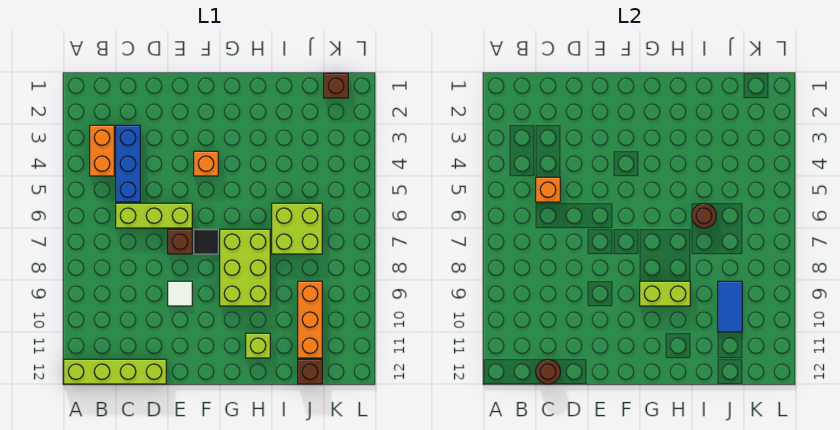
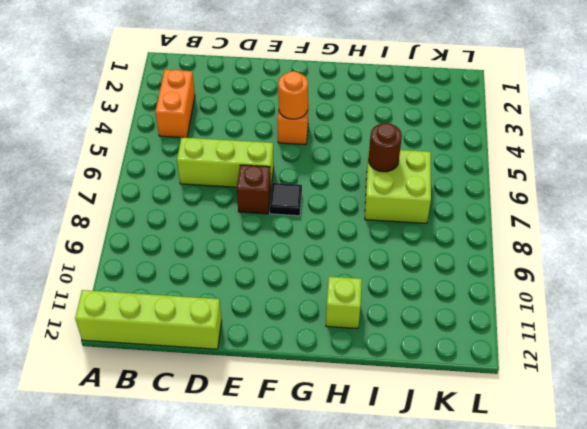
orange 1x1 round brick [278,71,308,119] -> none
none -> blue 1x3 brick [116,125,140,202]
none -> white 1x1 tile [168,281,192,306]
none -> lime 2x3 brick [220,229,270,306]

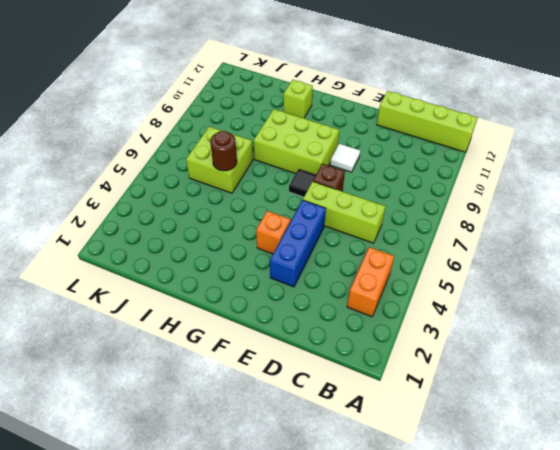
blue 1x3 brick [270,200,326,287] -> blue 1x3 brick moved to [116,125,140,202]
lime 2x3 brick [254,109,339,175] -> lime 2x3 brick turned to [220,229,270,306]
none -> orange 1x3 brick [298,281,322,358]
none -> brown 1x1 brick [298,359,322,384]
none -> brown 1x1 brick [324,73,348,98]

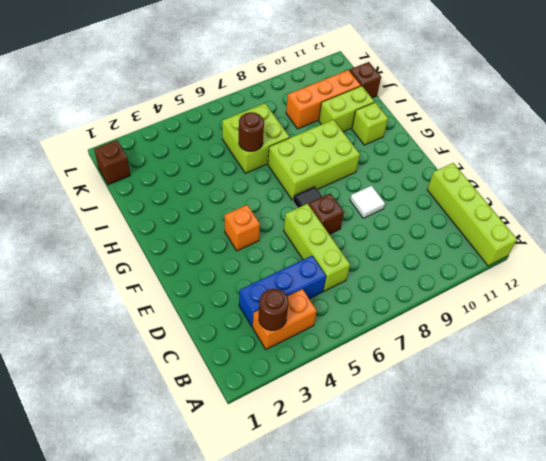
brown 1x1 round brick [259,289,289,330] -> brown 1x1 round brick moved to [536,359,560,384]
lime 1x2 brick [319,86,374,132] -> lime 1x2 brick turned to [640,281,690,306]
none -> orange 1x1 brick [536,177,560,202]
none -> blue 1x2 tile [718,281,742,332]

